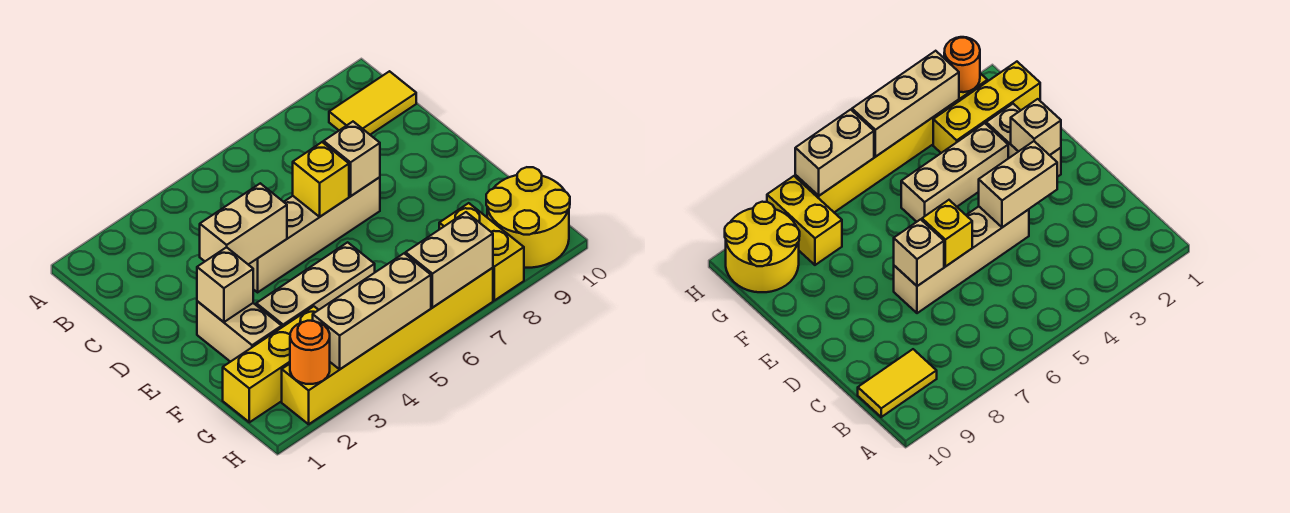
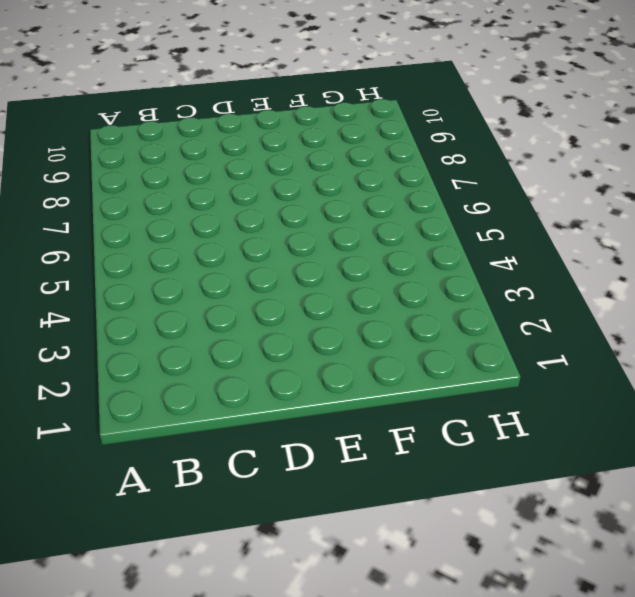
none -> yellow 1x2 tile [329,71,416,135]
none -> tan 1x4 brick [249,177,380,292]
none -> tan 1x2 brick [197,301,282,362]

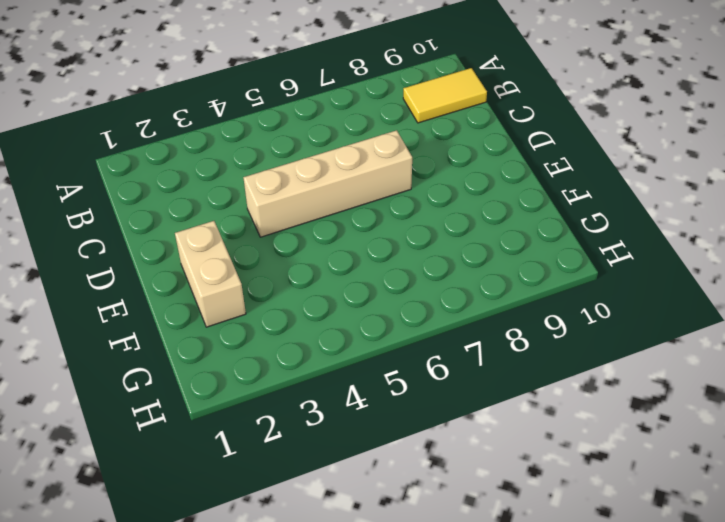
none -> tan 1x3 brick [256,242,375,327]
none -> yellow 1x3 brick [223,306,318,422]
none -> yellow 1x2 brick [439,203,524,300]

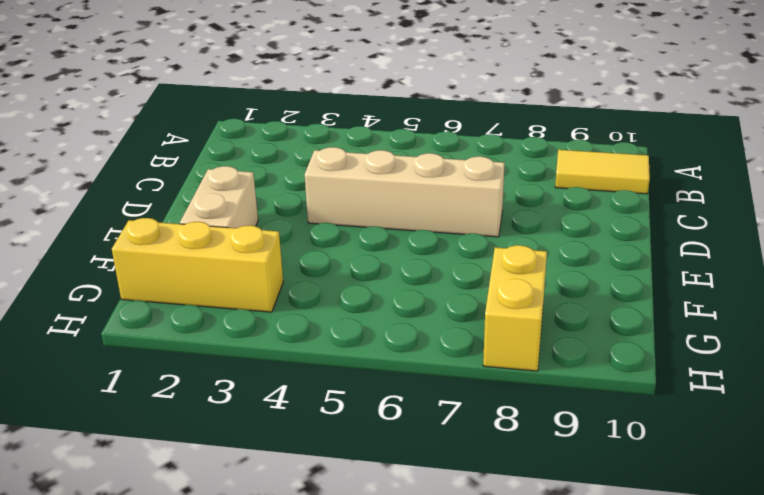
none -> tan 1x3 brick [256,242,375,327]
none -> yellow 2x2 round brick [486,167,570,268]
none -> yellow 1x6 brick [282,268,493,424]

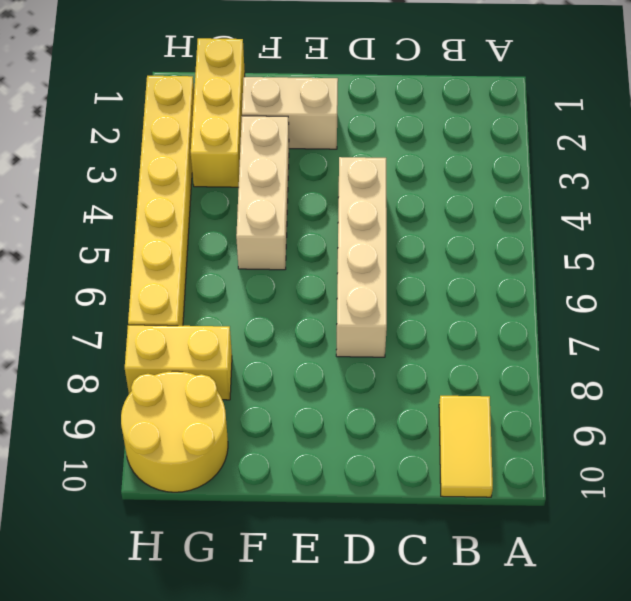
none -> tan 1x2 brick [200,183,287,265]
none -> yellow 1x1 brick [293,142,349,217]
none -> tan 1x1 brick [324,122,380,196]

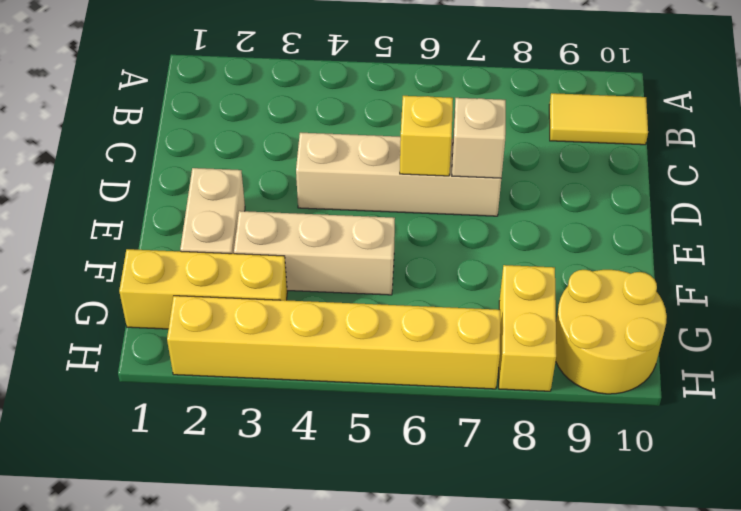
none -> tan 1x2 brick [200,183,287,265]
none -> tan 1x1 brick [197,247,253,322]
none -> orange 1x1 round brick [290,321,330,384]

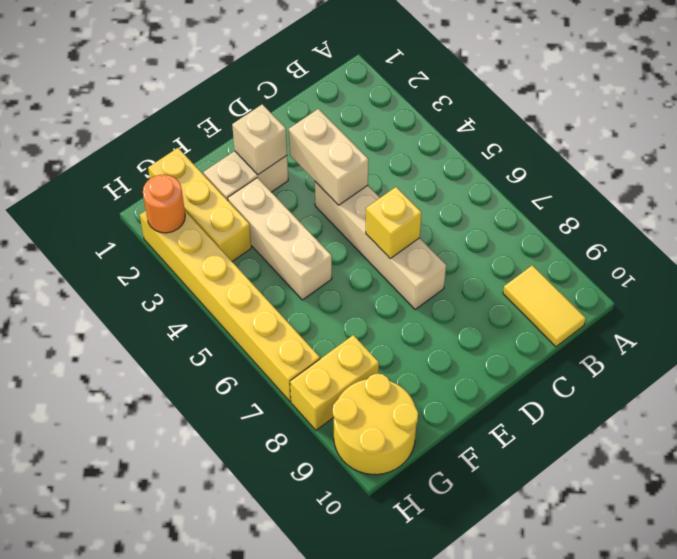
none -> tan 1x1 brick [324,122,380,196]
none -> tan 1x3 brick [313,253,431,369]
none -> tan 1x2 brick [406,212,493,307]

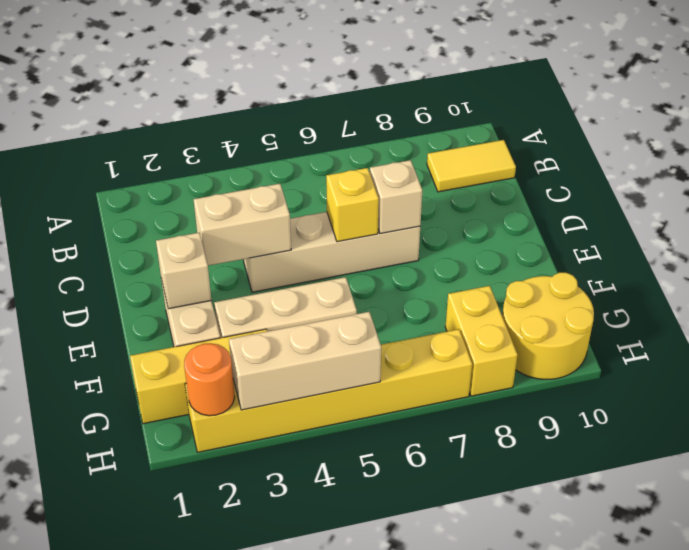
none -> tan 1x2 brick [406,212,493,307]

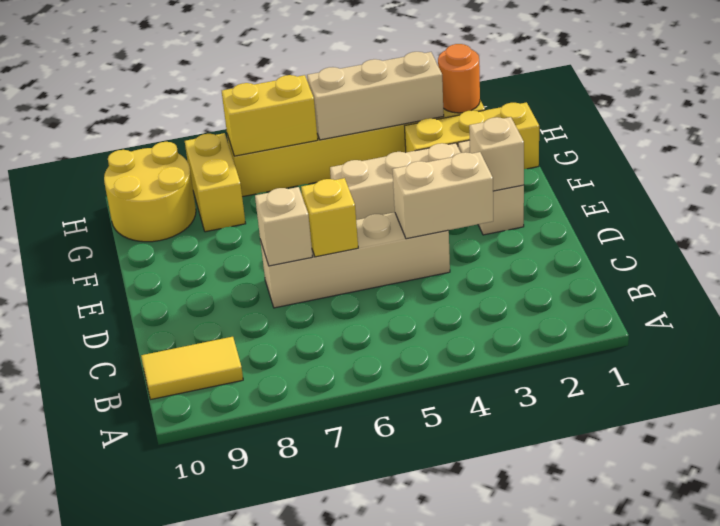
yellow 1x2 brick [222,75,318,156] -> tan 1x2 brick [406,212,493,307]

